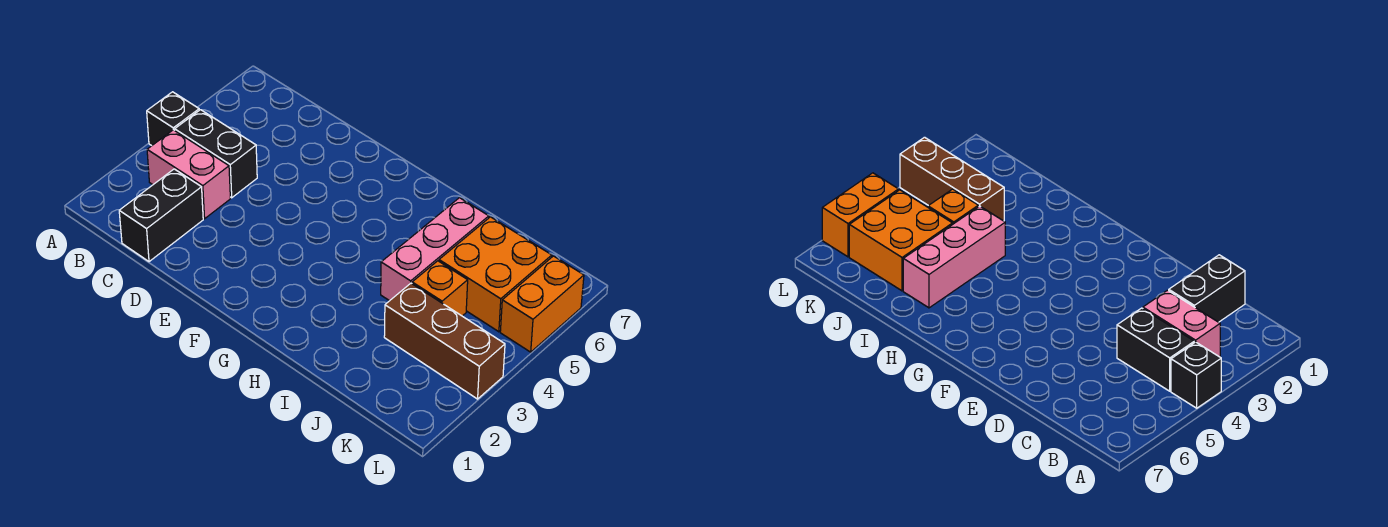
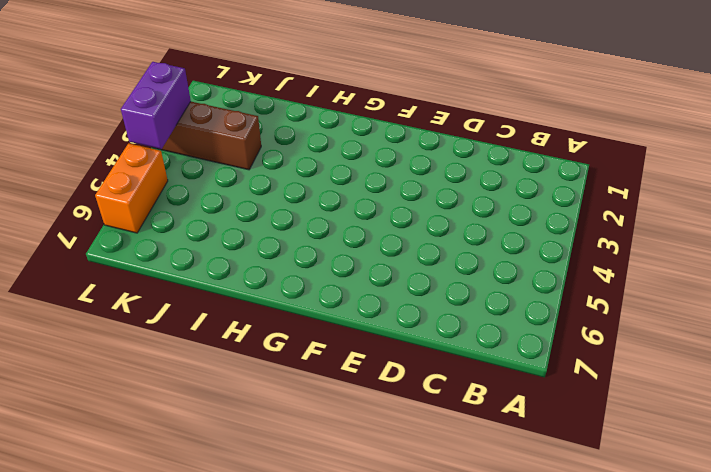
purple 1x2 brick [121,62,191,149] -> none
none -> black 1x1 brick [147,92,199,146]
none -> pink 1x2 brick [147,130,230,219]

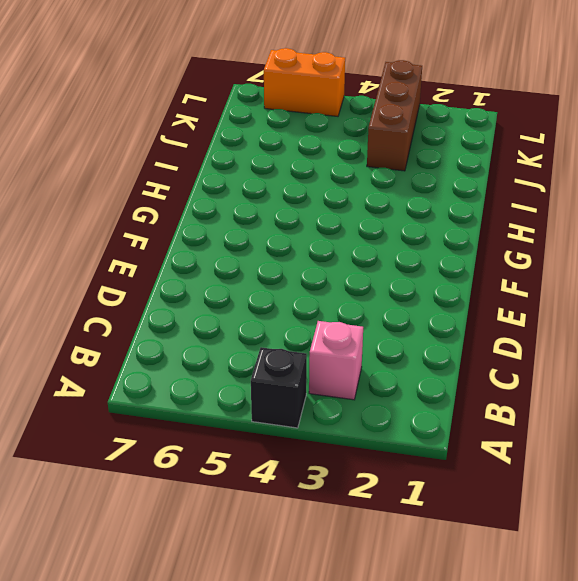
pink 1x1 brick [309,321,363,400] -> pink 1x2 brick [147,130,230,219]
none -> black 1x2 brick [175,110,257,198]
none -> black 1x2 brick [119,169,203,262]

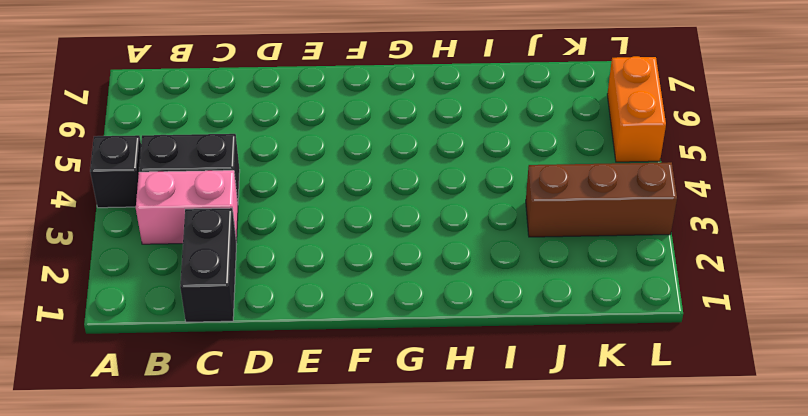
none -> pink 1x3 brick [381,198,489,301]
none -> orange 1x1 brick [412,261,468,316]

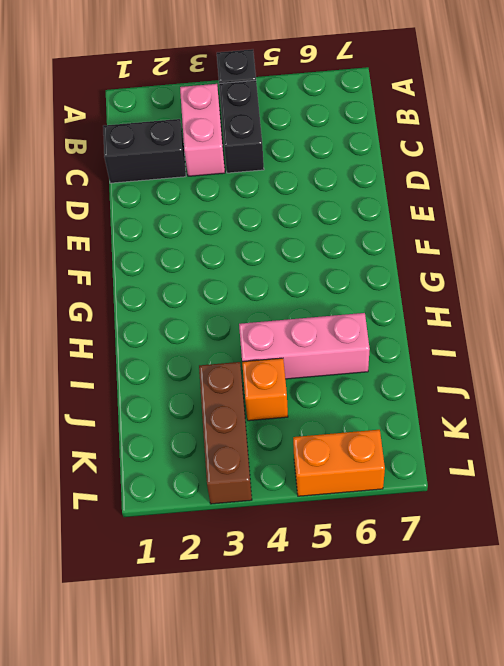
none -> orange 2x2 brick [439,217,552,332]

